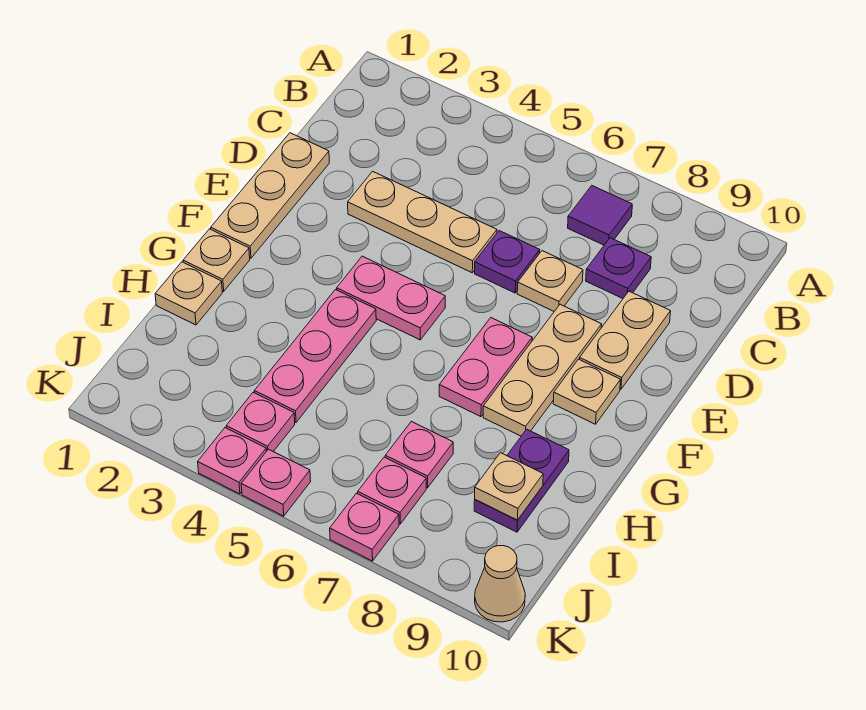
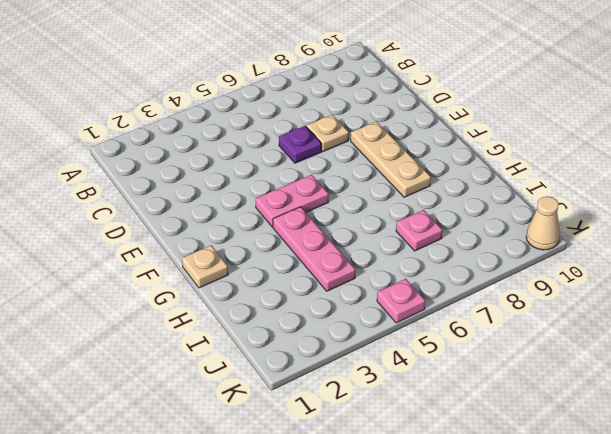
none -> purple 1x1 tile [568,186,632,245]
none -> purple 1x1 plate [586,238,651,298]
none -> tan 1x3 plate [211,133,329,258]

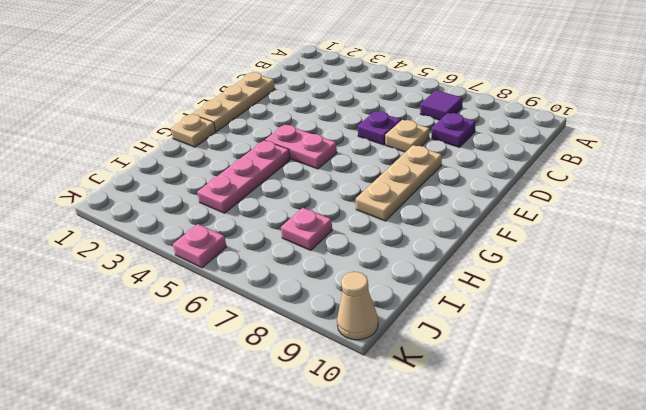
none -> tan 1x3 plate [348,171,497,273]
none -> tan 1x2 plate [579,291,671,389]
none -> pink 1x2 plate [439,318,532,417]

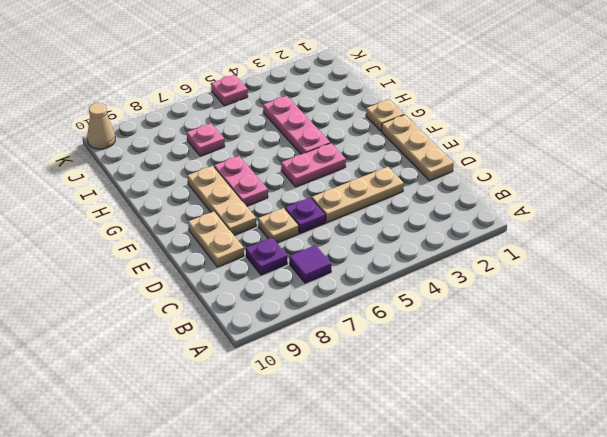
none -> tan 1x1 plate [553,359,621,424]
none -> tan 1x1 plate [155,262,222,325]
none -> purple 1x2 plate [474,429,569,532]

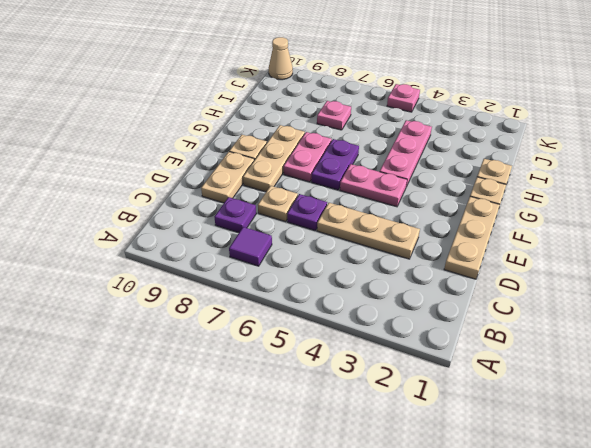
purple 1x2 plate [311,139,359,190] -> purple 1x2 plate moved to [474,429,569,532]
none -> pink 1x1 plate [226,392,295,452]
none -> pink 1x1 plate [358,457,426,524]
none -> pink 1x1 plate [198,428,266,494]

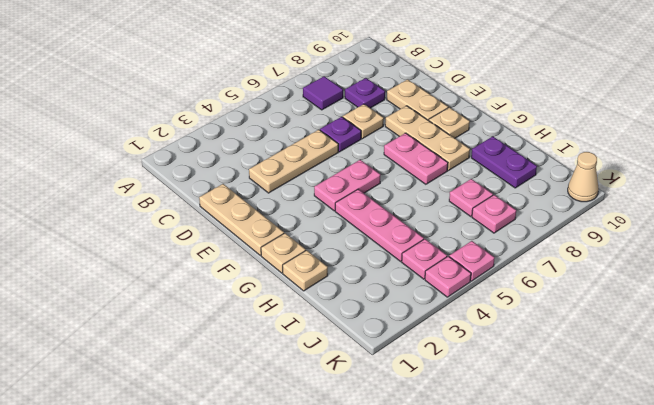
none -> pink 1x1 plate [330,493,399,561]
none -> tan 1x1 plate [475,453,543,520]

